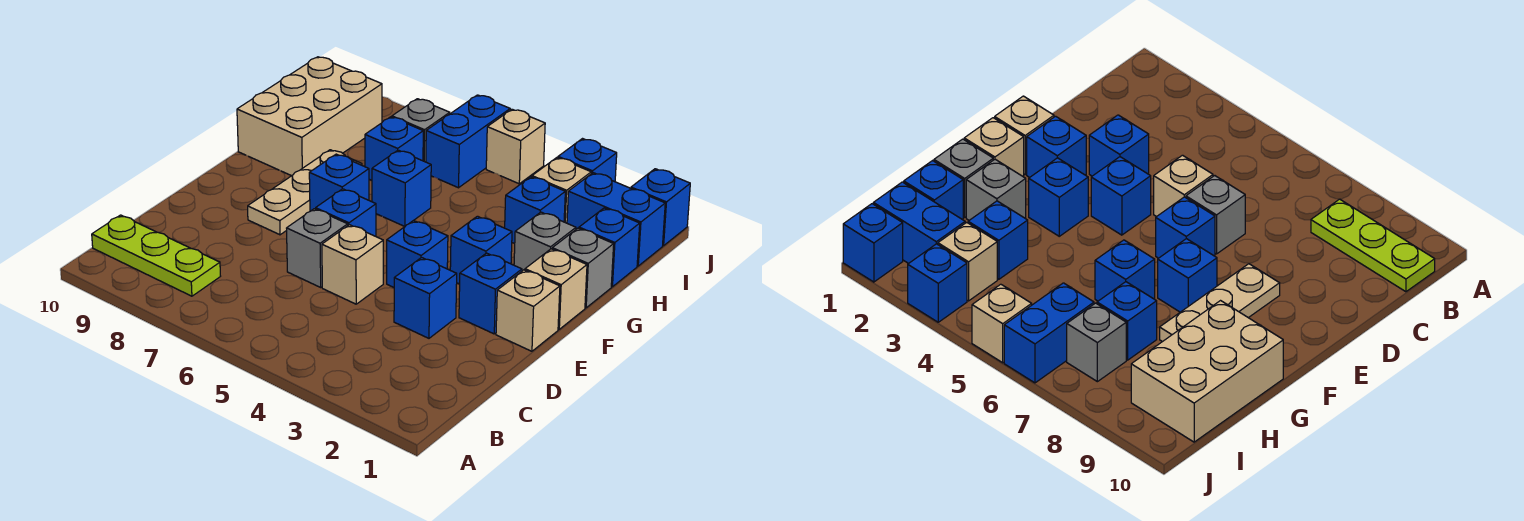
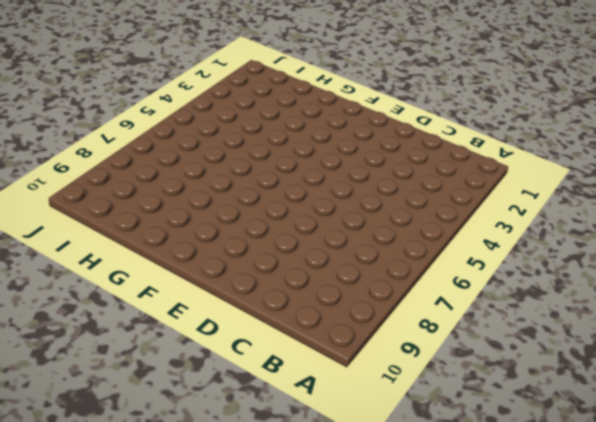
none -> lime 1x3 plate [92,215,220,296]
none -> blue 1x1 brick [394,258,457,338]
none -> tan 1x1 brick [322,225,383,304]

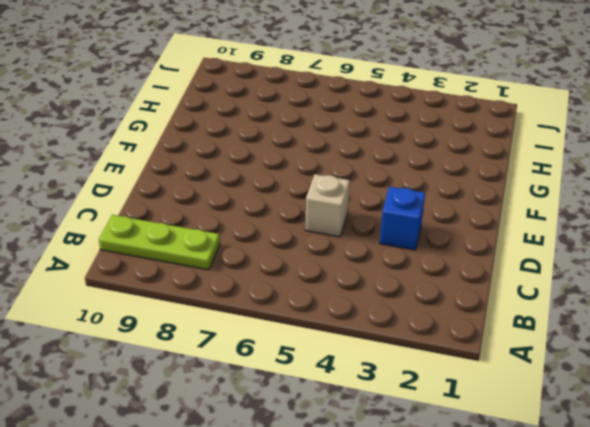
none -> grey 1x1 brick [287,209,348,287]
none -> tan 1x1 brick [496,270,560,351]
none -> blue 1x1 brick [459,253,522,334]

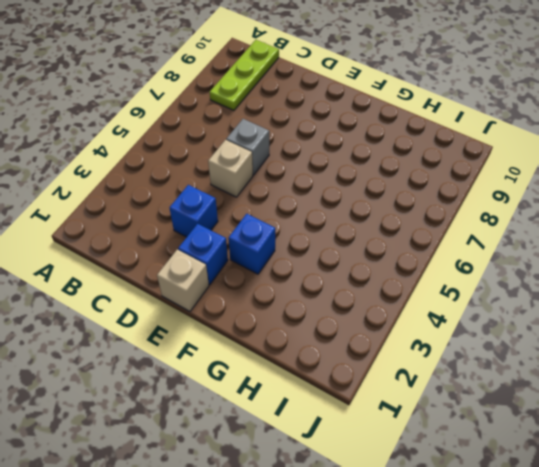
none -> blue 1x1 brick [387,220,448,287]
none -> blue 1x1 brick [316,189,376,236]
none -> tan 1x3 plate [248,150,362,235]

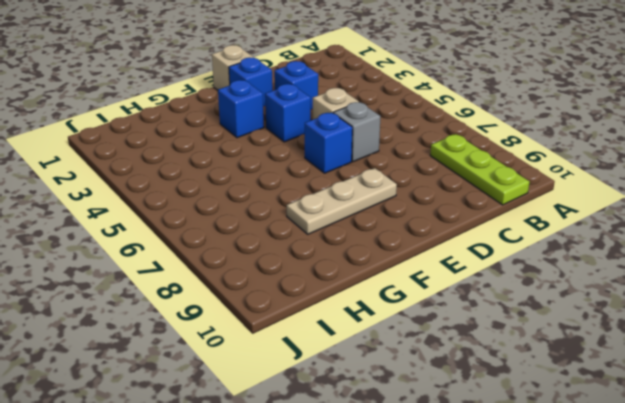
none -> tan 1x1 brick [525,249,587,329]
none -> blue 1x1 brick [309,154,369,211]
none -> grey 1x1 brick [552,228,614,308]

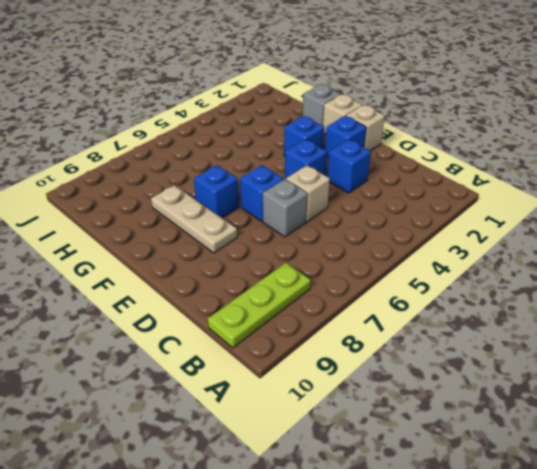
none -> grey 1x1 brick [514,212,576,271]
none -> blue 1x1 brick [372,150,431,226]
none -> tan 2x3 brick [237,57,382,176]

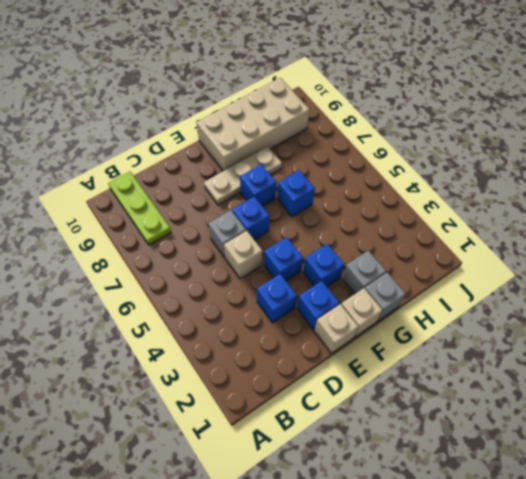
tan 2x4 brick [196,78,309,171] -> tan 2x3 brick [237,57,382,176]
none -> blue 1x1 brick [579,208,640,287]
none -> blue 1x1 brick [505,177,565,244]
none -> blue 1x1 brick [365,117,423,180]

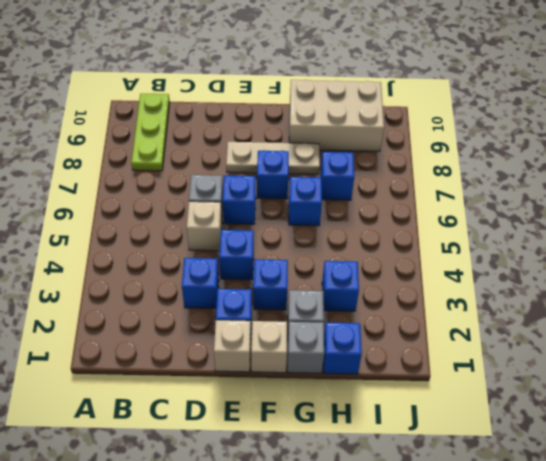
none -> blue 1x2 brick [567,173,665,266]
none -> tan 1x1 brick [532,158,591,223]
none -> blue 1x2 brick [426,95,510,188]

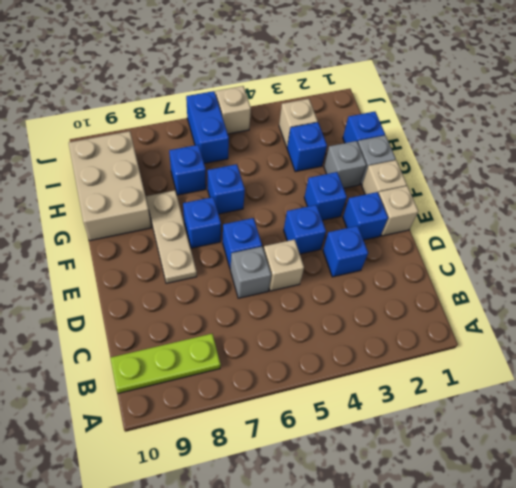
none -> blue 1x2 brick [567,173,665,266]
none -> grey 1x1 brick [392,99,450,162]
none -> blue 1x1 brick [631,169,690,246]

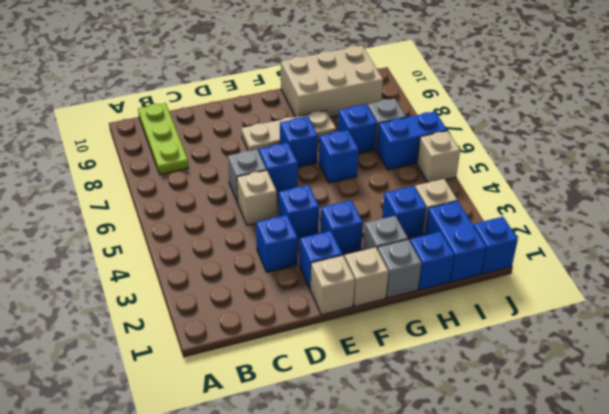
none -> blue 1x1 brick [558,139,617,182]

